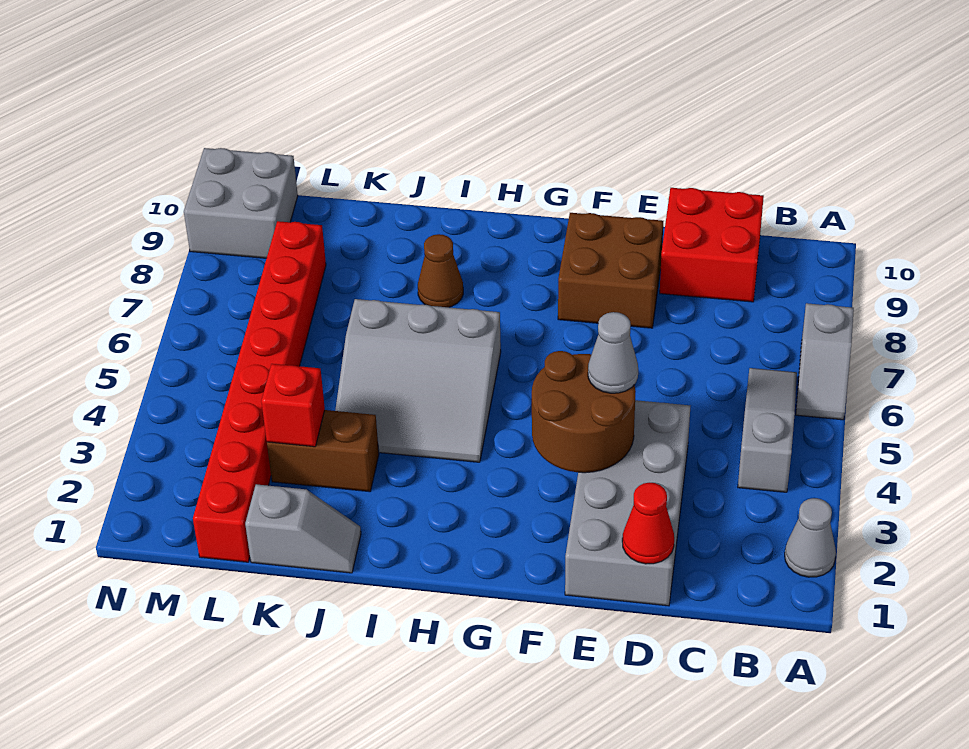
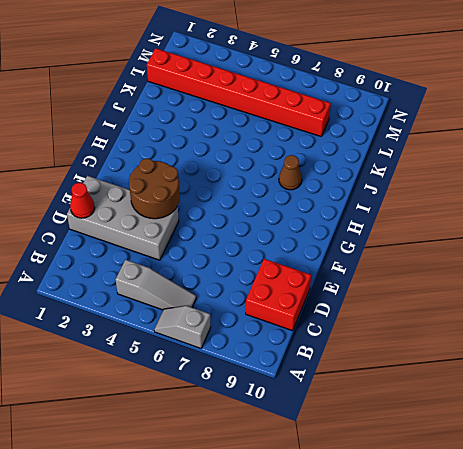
none -> grey 1x1 cone [785,498,836,577]
none -> brown 2x2 brick [558,213,663,328]
none -> grey 3x3 slope [335,299,501,462]

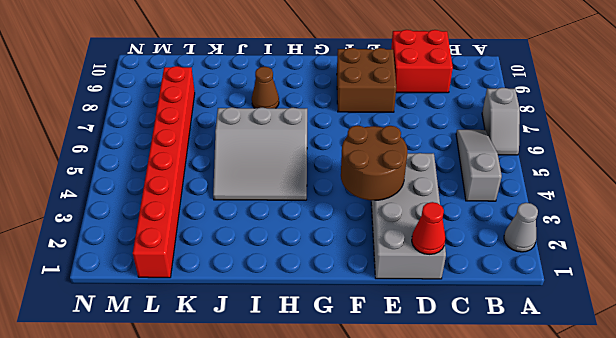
none -> grey 1x2 slope [245,484,361,573]
none -> brown 1x2 brick [267,410,379,492]
none -> grey 2x2 brick [184,148,298,258]

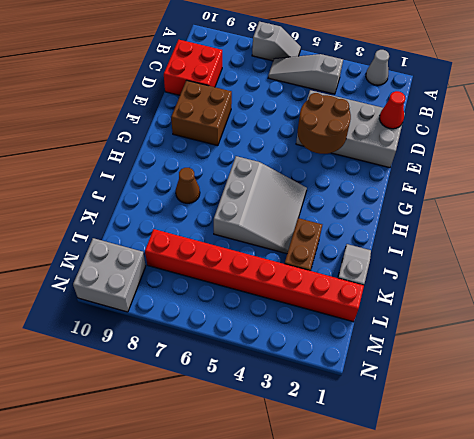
none -> red 1x1 brick [261,364,325,447]
none -> grey 1x1 cone [588,312,638,393]

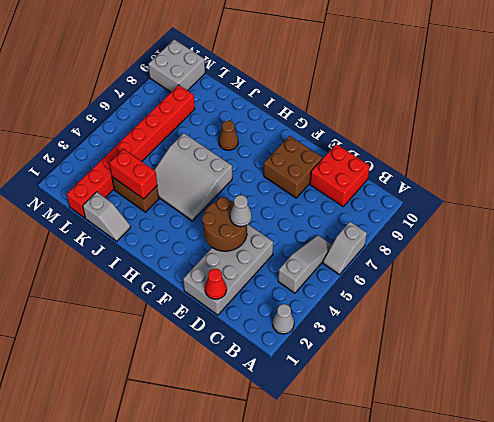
red 1x2 brick [110,149,157,199] -> red 1x1 brick [261,364,325,447]

